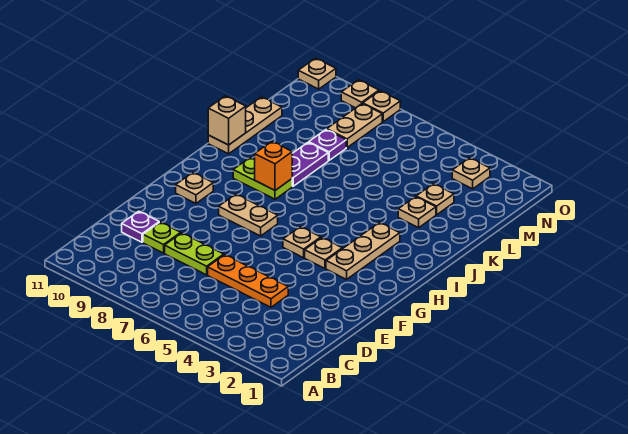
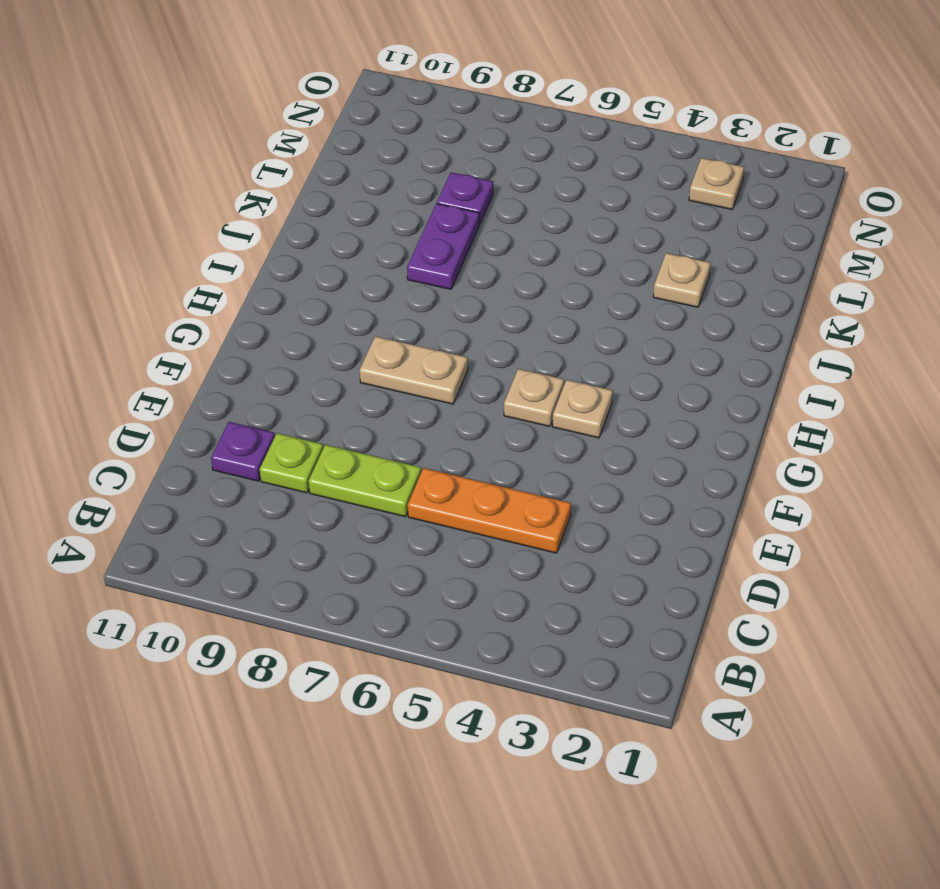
none -> tan 1x3 plate [326,223,400,279]
none -> tan 1x1 plate [176,173,213,203]
none -> lime 1x2 plate [233,157,292,199]

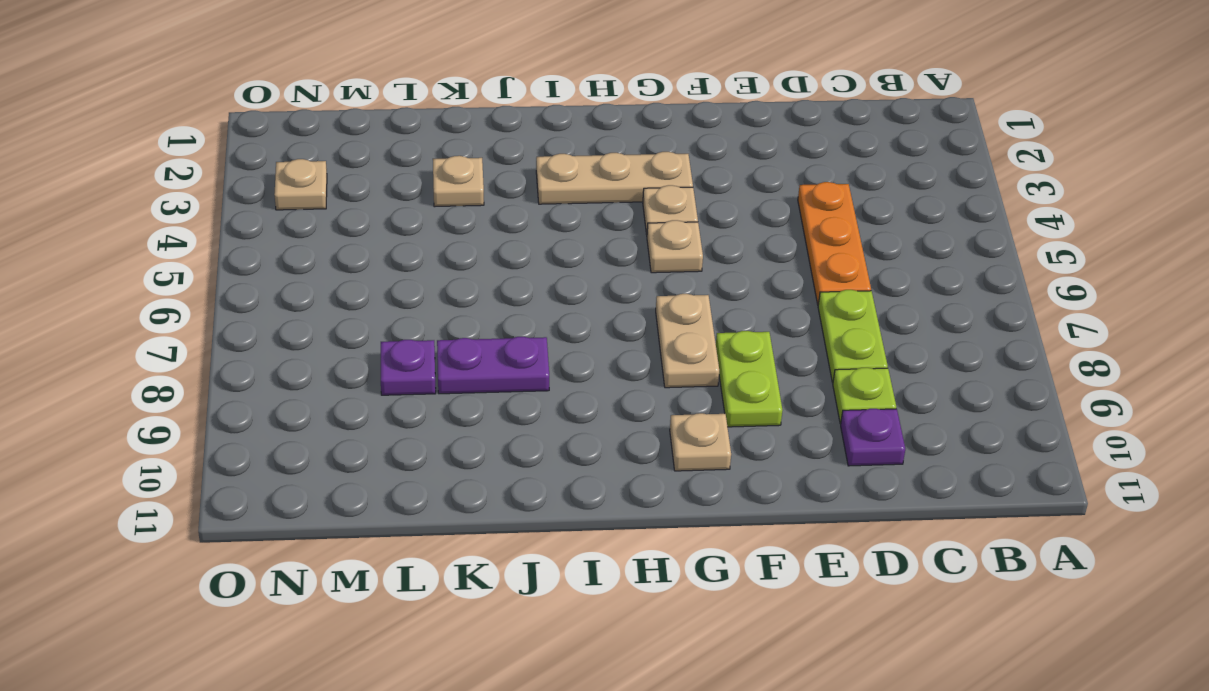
lime 1x2 plate [716,331,783,427] -> lime 1x2 plate moved to [233,157,292,199]
none -> tan 1x3 plate [208,97,282,154]
none -> tan 1x1 plate [416,184,454,215]
none -> tan 1x2 plate [327,104,382,147]

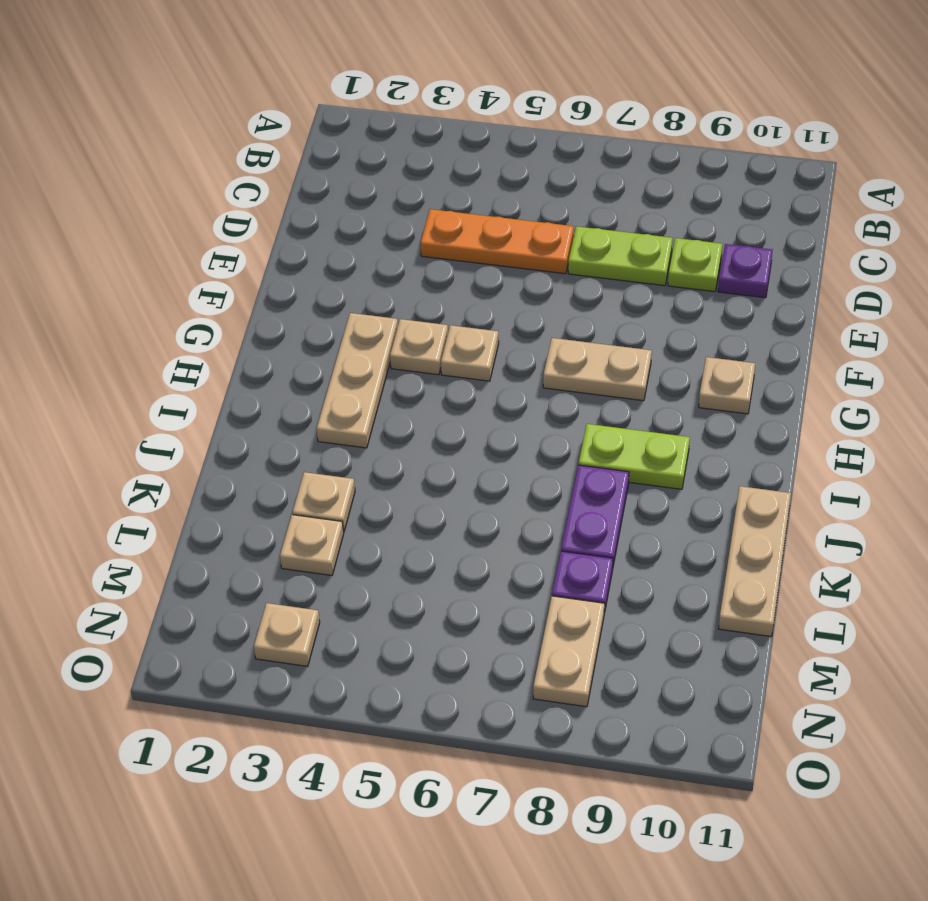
none -> tan 1x1 plate [363,91,400,121]
none -> tan 1x1 plate [341,80,379,108]
none -> tan 1x1 plate [298,58,336,89]

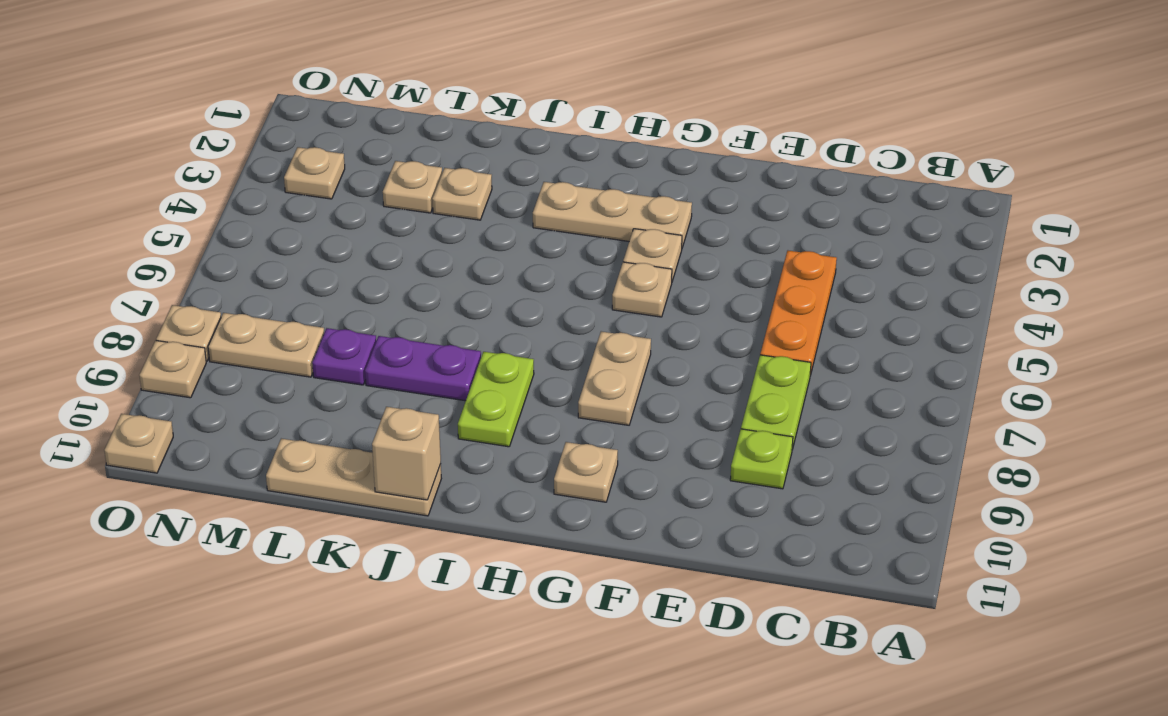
none -> purple 1x1 plate [122,211,159,242]
none -> orange 1x1 brick [255,142,292,190]

